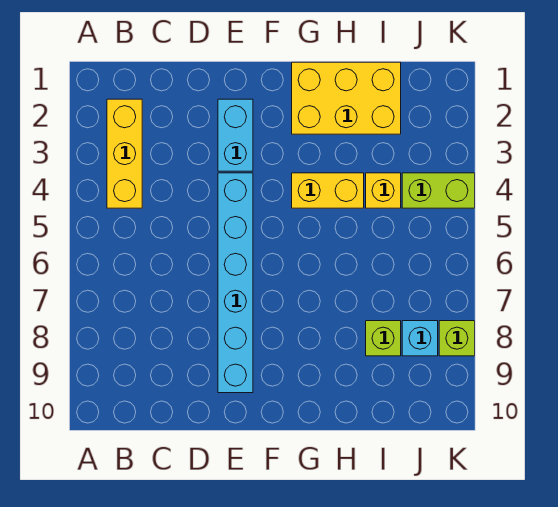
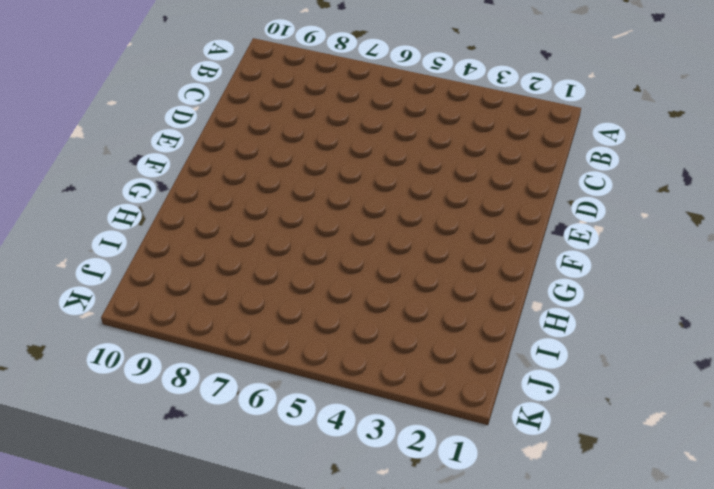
none -> yellow 1x3 brick [107,99,142,208]
none -> cyan 1x2 brick [218,99,253,171]

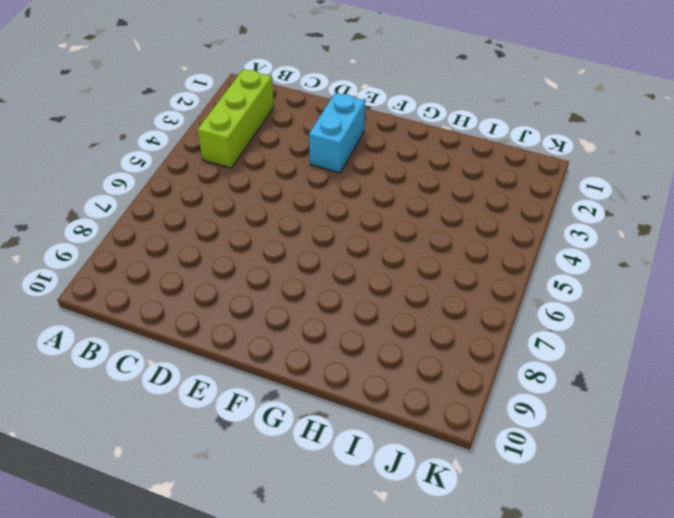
lime 1x3 brick [198,69,274,168] -> yellow 1x3 brick [107,99,142,208]
none -> cyan 1x6 brick [218,173,253,393]
none -> yellow 2x3 brick [292,62,401,134]

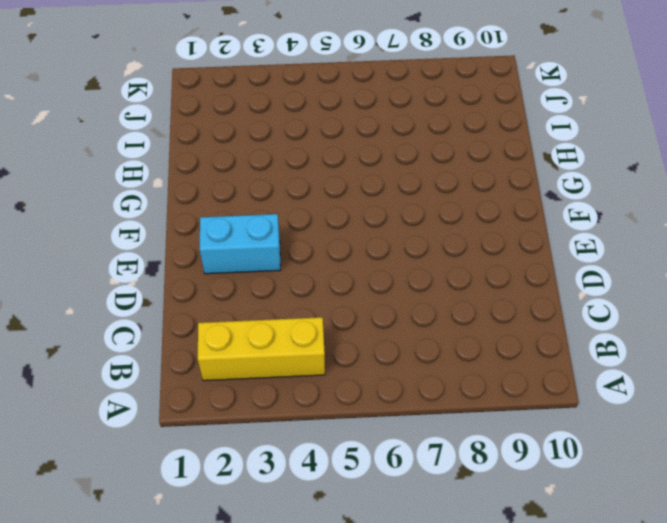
none -> cyan 1x6 brick [218,173,253,393]
none -> yellow 2x3 brick [292,62,401,134]

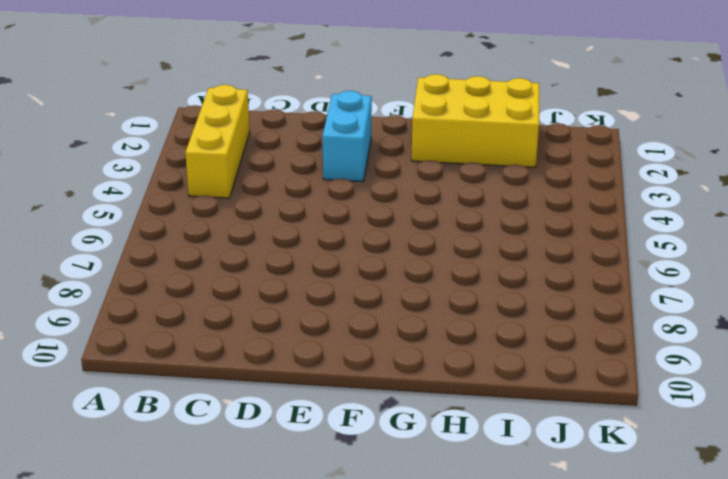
none -> cyan 1x6 brick [218,173,253,393]
none -> yellow 1x2 brick [292,173,364,208]

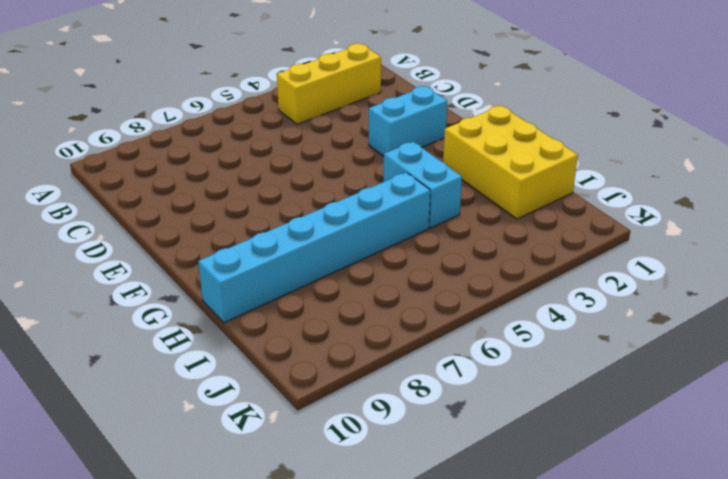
cyan 1x2 brick [384,142,462,228] -> yellow 1x2 brick [292,173,364,208]
cyan 1x6 brick [198,172,430,323] -> cyan 1x6 brick moved to [218,173,253,393]
none -> yellow 1x1 brick [366,173,401,208]
none -> lime 1x1 brick [366,321,401,356]

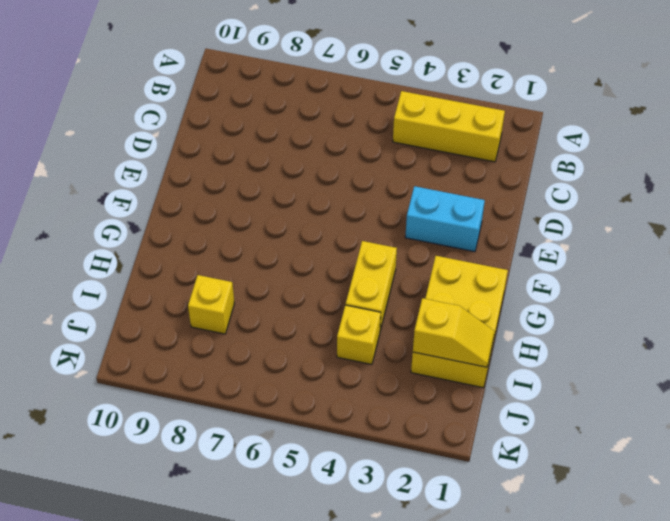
yellow 1x2 slope [413,298,495,367] -> none
yellow 1x1 brick [188,275,234,334] -> lime 1x1 brick [366,321,401,356]
none -> cyan 1x6 brick [218,173,253,393]
none -> lime 1x2 brick [402,173,475,208]

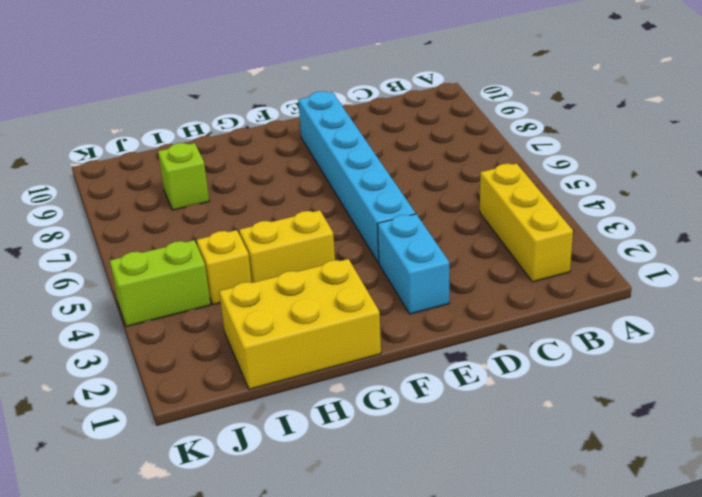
none -> cyan 1x1 brick [402,321,438,356]
none -> lime 1x1 brick [439,321,475,356]

